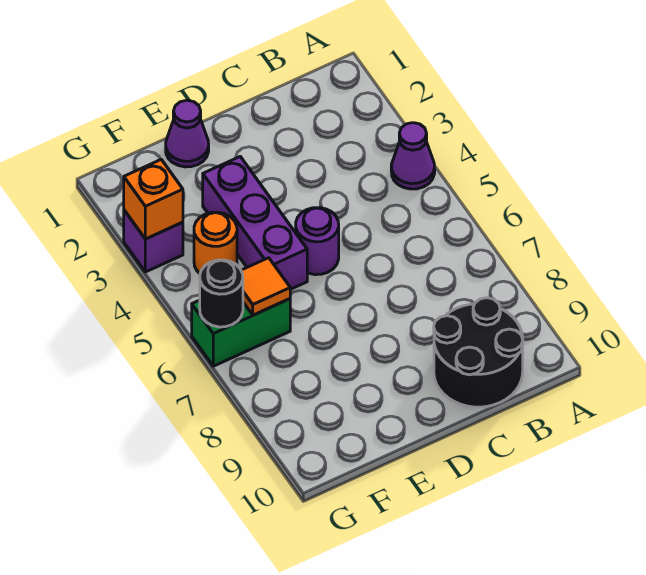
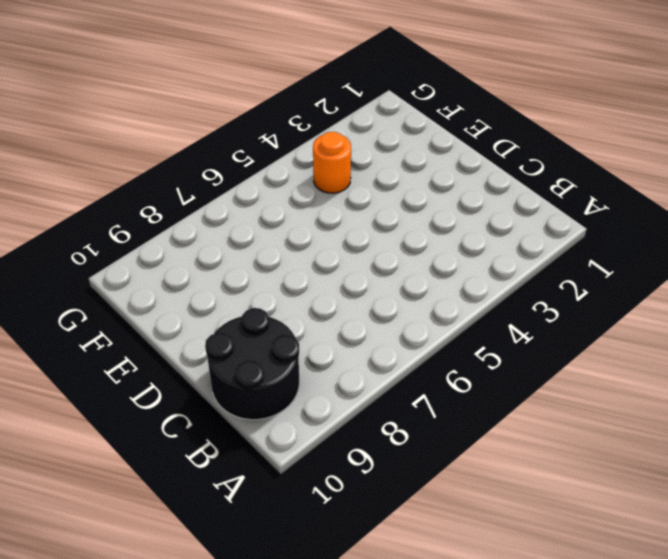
none -> purple 1x1 cone [391,123,435,189]
none -> purple 1x1 round brick [296,208,339,275]

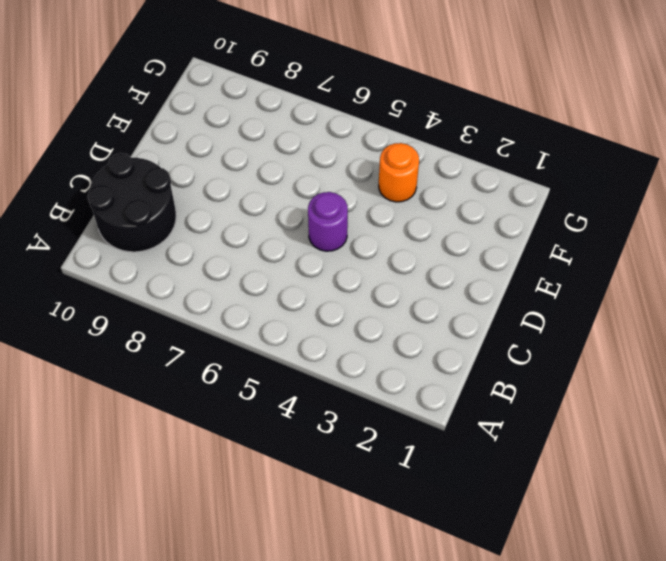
none -> purple 1x1 cone [391,123,435,189]
none -> purple 1x1 cone [166,100,209,167]

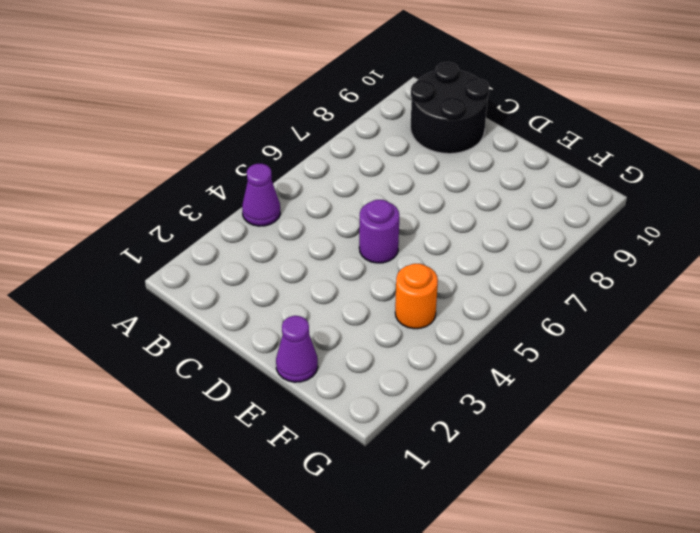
none -> purple 1x3 brick [203,157,307,289]
none -> green 1x2 brick [192,299,290,366]

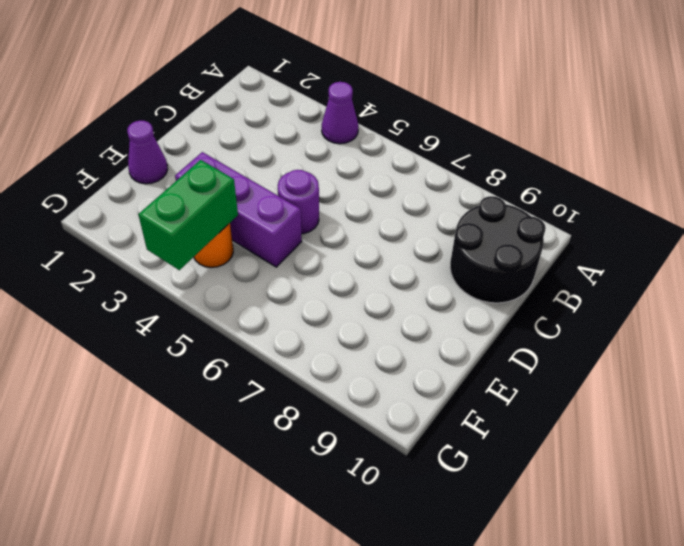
green 1x2 brick [138,160,238,270] -> green 1x2 brick moved to [192,299,290,366]
none -> purple 1x1 brick [124,210,183,272]
none -> orange 1x1 tile [241,258,290,315]

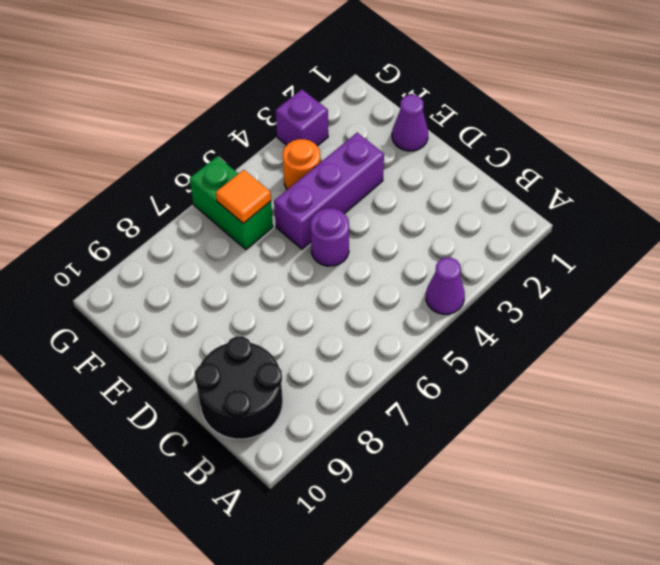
none -> orange 1x1 brick [124,160,183,239]
none -> black 1x1 round brick [200,260,243,327]

